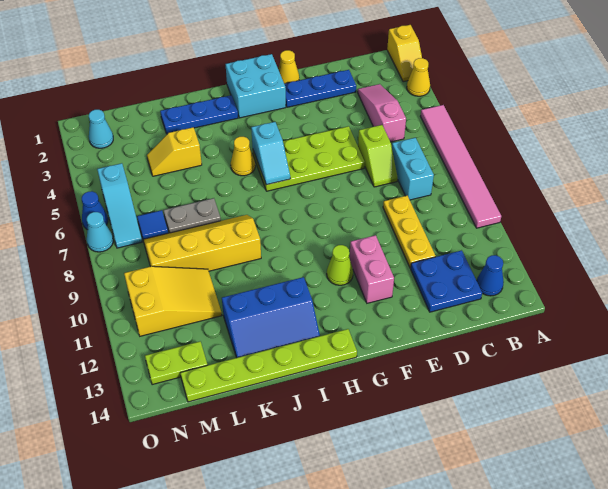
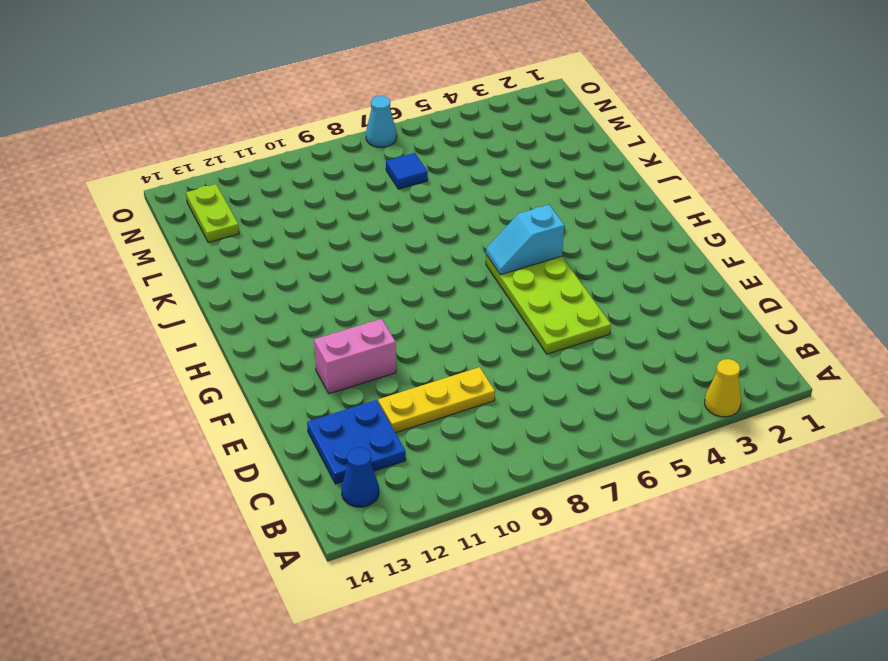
none -> yellow 1x2 slope [387,25,422,82]
none -> pink 1x6 tile [420,105,501,228]
none -> pink 1x3 slope [358,84,406,142]
none -> cyan 1x2 brick [392,138,434,200]

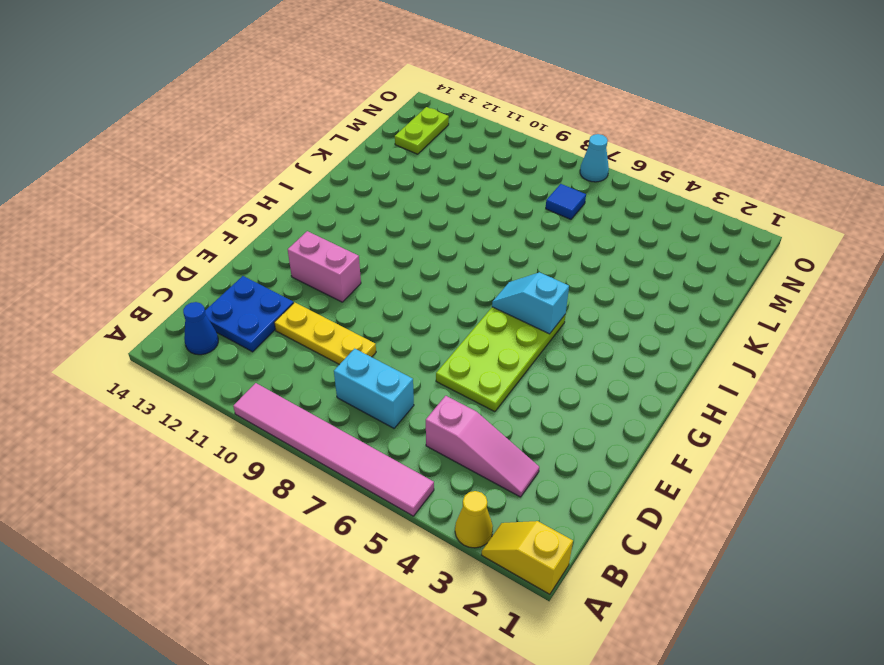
none -> blue 1x3 plate [284,70,356,107]
none -> lime 1x2 slope [358,125,398,187]
none -> yellow 1x1 cone [278,50,299,84]
none -> cyan 2x2 brick [226,54,286,118]

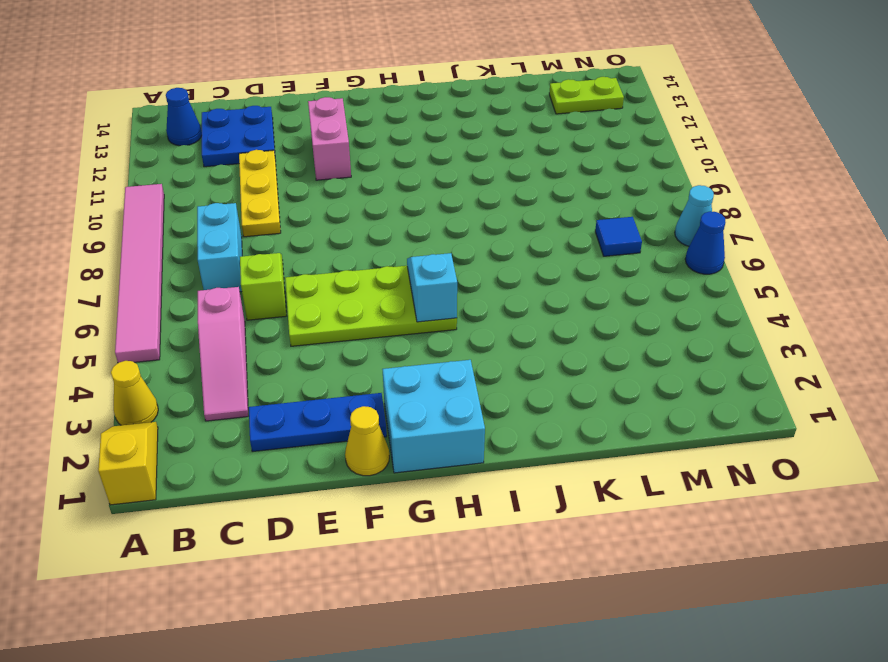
none -> lime 1x1 cone [327,245,353,285]
none -> lime 1x6 plate [180,329,357,402]
none -> blue 1x3 plate [160,95,238,134]
none -> yellow 1x1 cone [231,137,255,176]

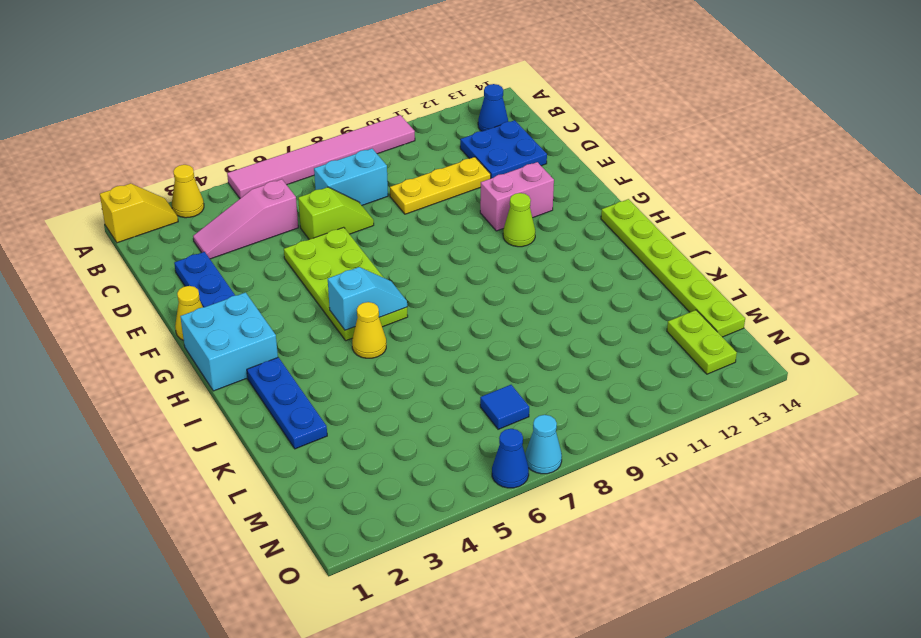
none -> blue 2x3 slope [222,277,320,358]
none -> yellow 2x4 slope [143,215,261,271]
none -> yellow 1x2 slope [147,127,202,176]
none -> grey 1x2 plate [163,198,221,233]

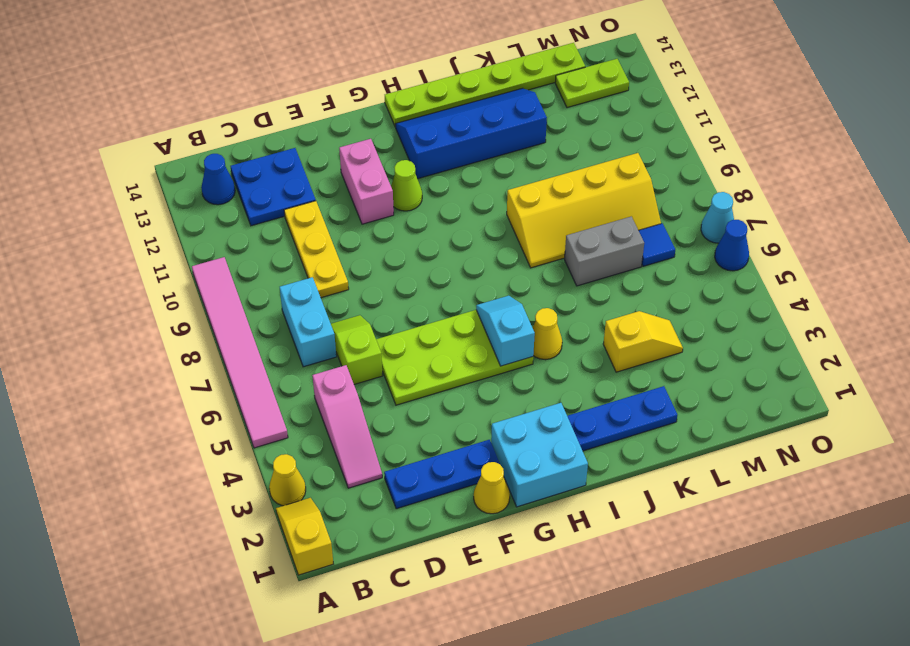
blue 2x4 slope [395,88,547,179] -> blue 2x3 slope [222,277,320,358]
grey 1x2 brick [564,216,644,286] -> grey 1x2 plate [163,198,221,233]
none -> yellow 2x3 slope [124,266,222,336]
none -> cyan 1x1 cone [89,110,113,148]
none -> cyan 1x3 slope [97,163,142,248]

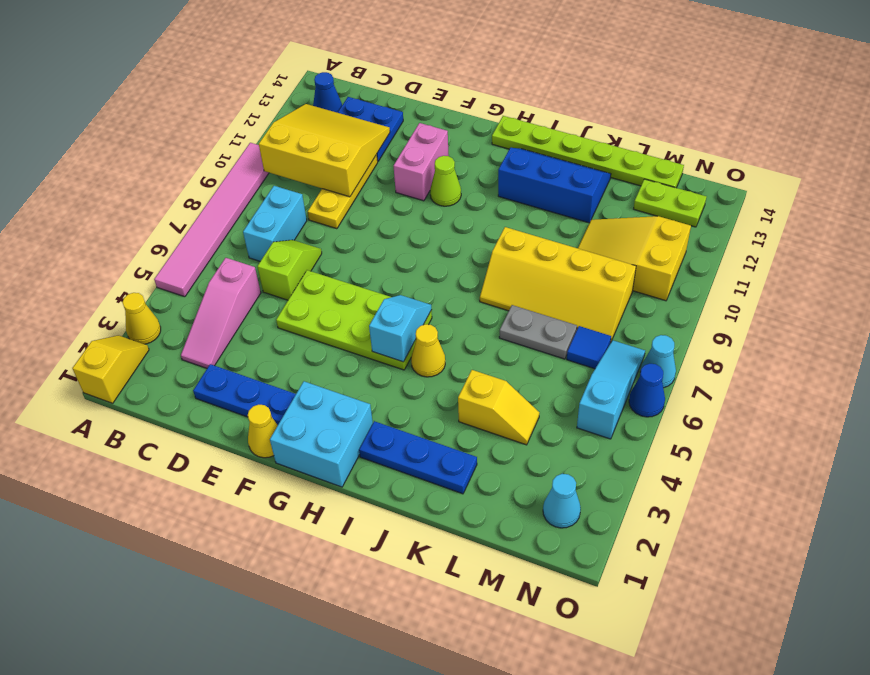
yellow 3x3 slope [259,104,390,197] -> none

